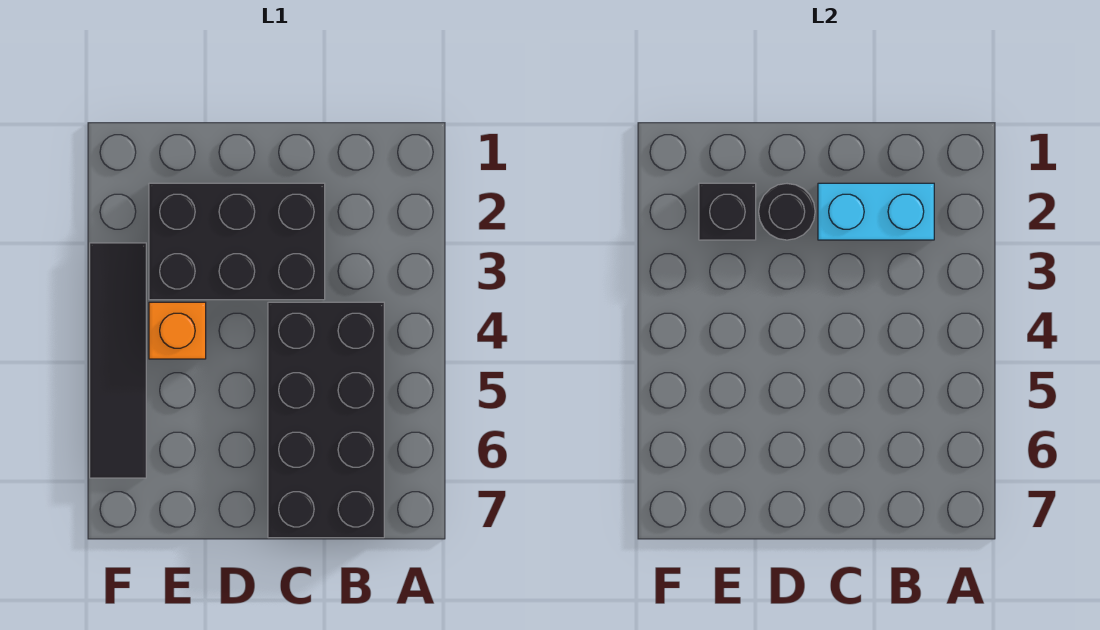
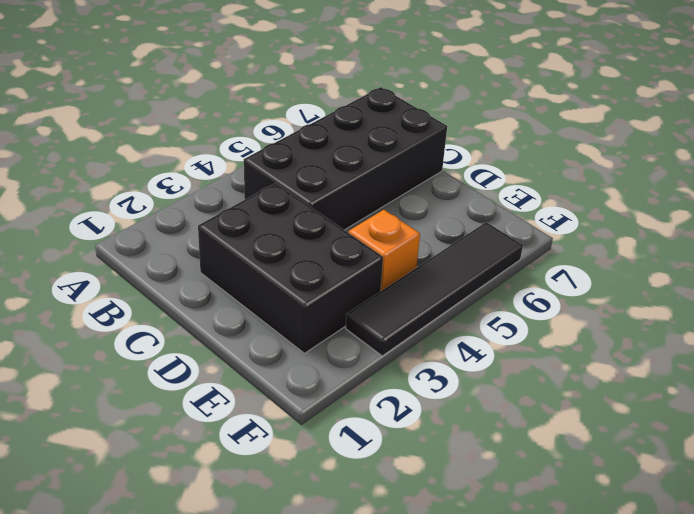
none -> cyan 1x2 brick [818,183,934,240]
none -> black 1x1 round brick [759,184,815,240]

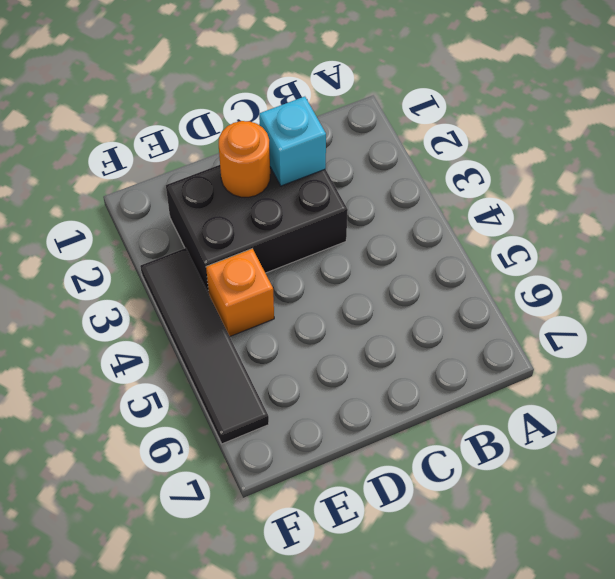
cyan 1x1 brick [259,97,326,186] -> cyan 1x2 brick [818,183,934,240]
orange 1x1 round brick [219,121,270,197] -> black 1x1 round brick [759,184,815,240]
none -> black 2x4 brick [268,302,384,538]
none -> black 1x1 brick [699,183,756,240]

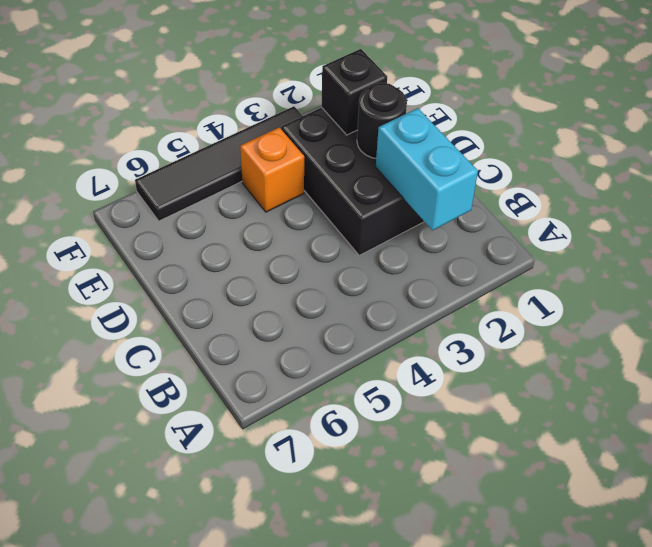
none -> black 2x4 brick [268,302,384,538]

